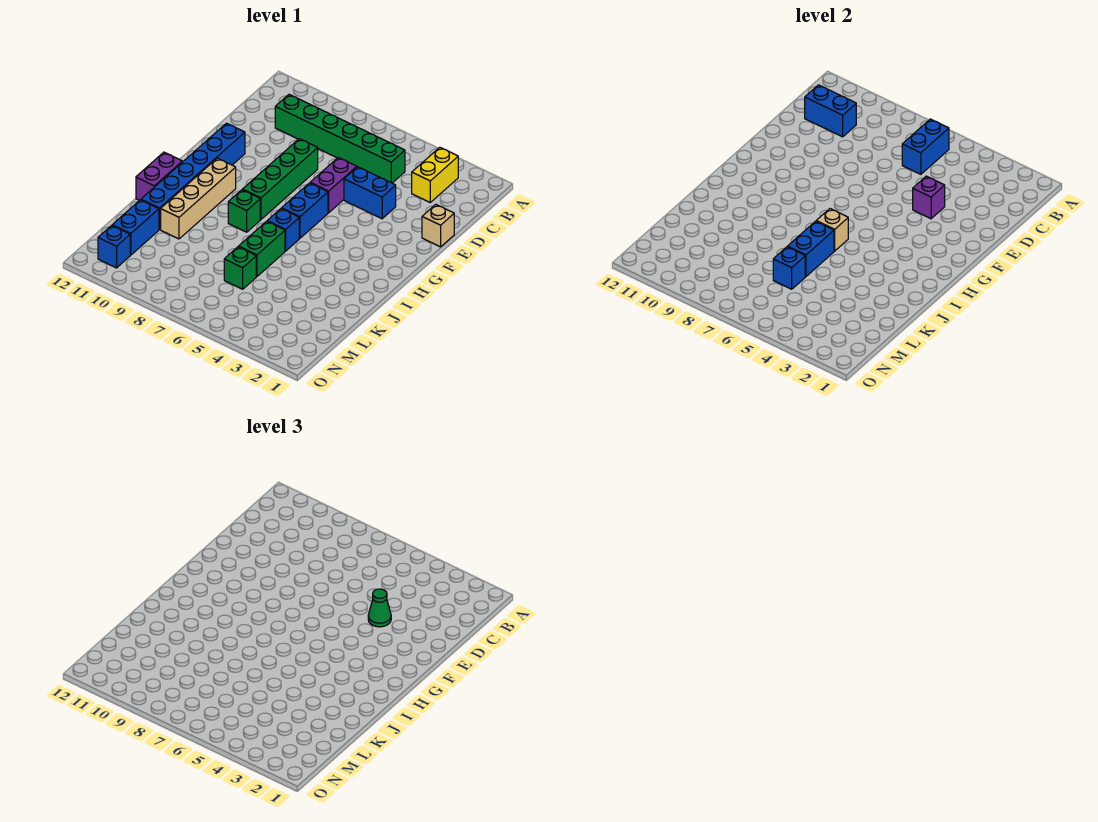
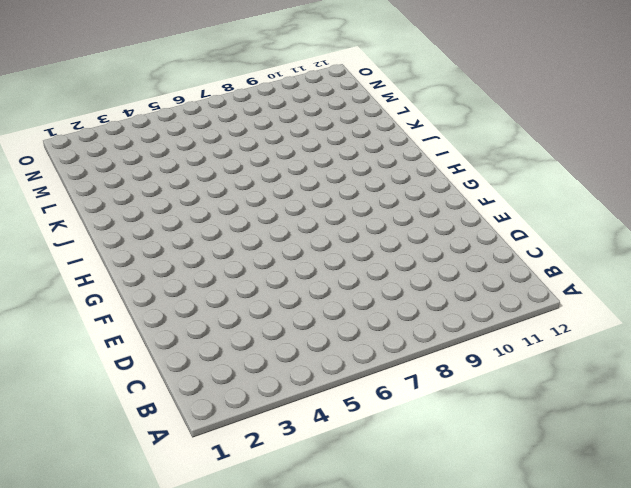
none -> yellow 1x2 brick [412,147,458,202]
none -> green 1x6 brick [275,95,405,183]
none -> tan 1x1 brick [422,204,454,247]

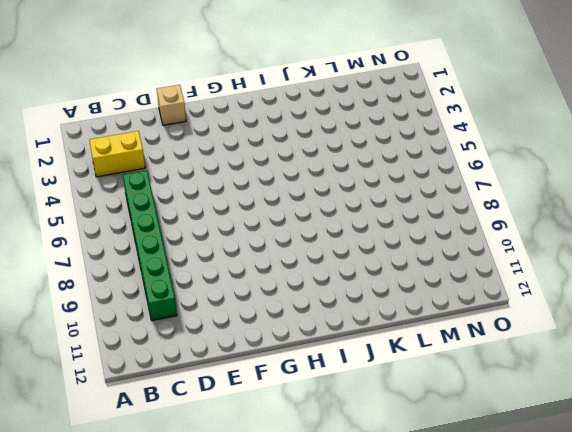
none -> blue 1x2 brick [344,167,396,219]
none -> purple 1x2 brick [310,157,357,213]
none -> green 1x4 brick [243,139,318,219]

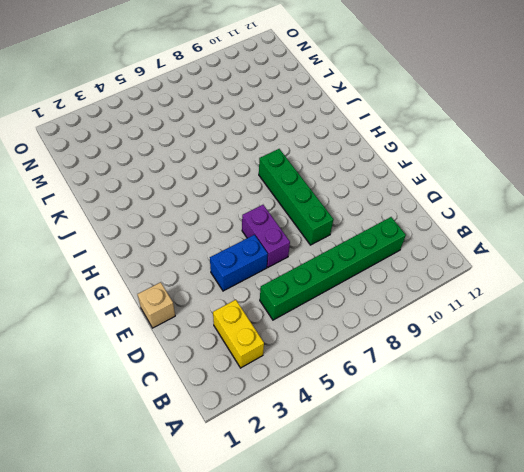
none -> blue 1x6 brick [141,123,245,230]
none -> blue 1x2 brick [282,183,328,238]
none -> tan 1x4 brick [161,158,236,239]

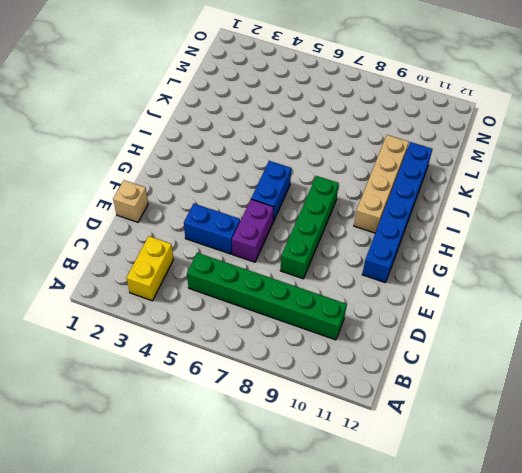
none -> blue 1x1 brick [267,209,299,251]
none -> green 1x1 brick [228,190,260,232]
none -> purple 1x2 brick [136,152,182,200]

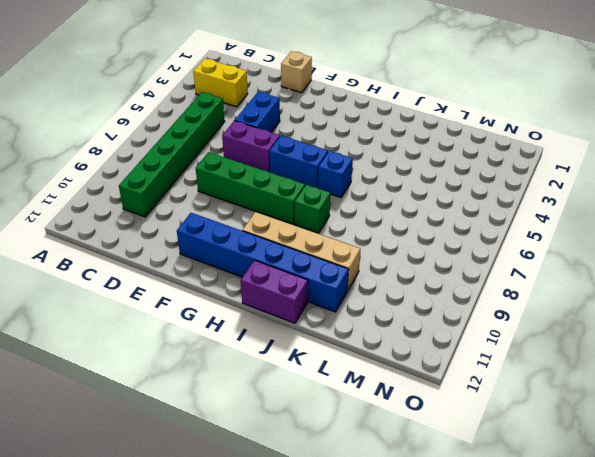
none -> green 1x2 brick [239,221,285,276]
none -> green 1x1 brick [224,247,256,289]
none -> blue 1x2 brick [112,200,159,255]

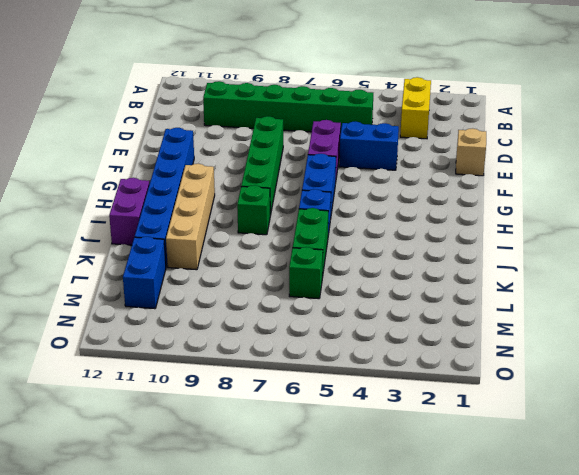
none -> blue 1x1 brick [98,225,130,268]
none -> blue 1x2 brick [902,119,949,174]
none -> blue 1x2 brick [805,85,856,137]

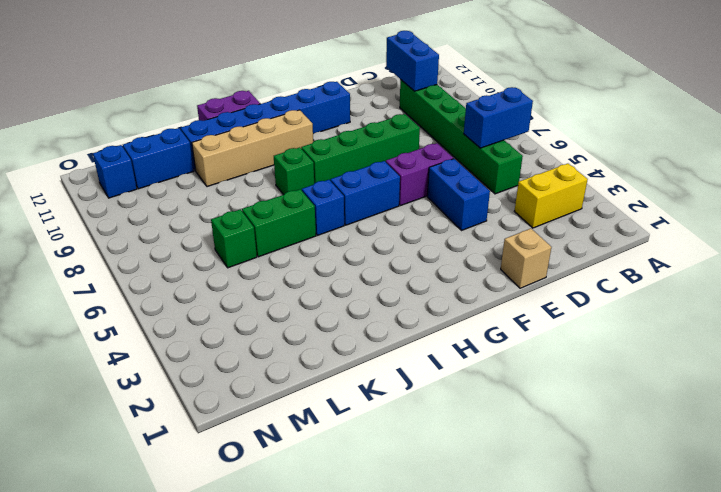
none -> purple 1x1 brick [913,176,945,219]
none -> tan 1x1 brick [816,209,848,251]
none -> blue 1x2 brick [788,221,834,276]

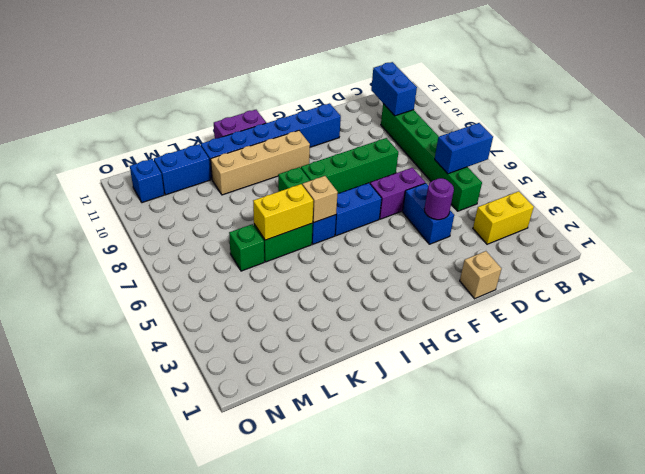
purple 1x1 round brick [424,178,454,220] -> purple 1x1 brick [913,176,945,219]
yellow 1x2 brick [253,184,313,240] -> blue 1x2 brick [788,221,834,276]
none -> blue 1x1 brick [773,247,805,289]
none -> green 1x1 cone [368,589,391,627]

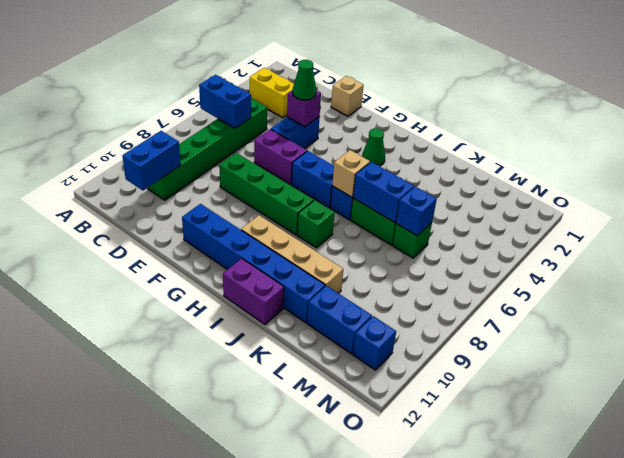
green 1x1 cone [362,128,385,166] -> none

